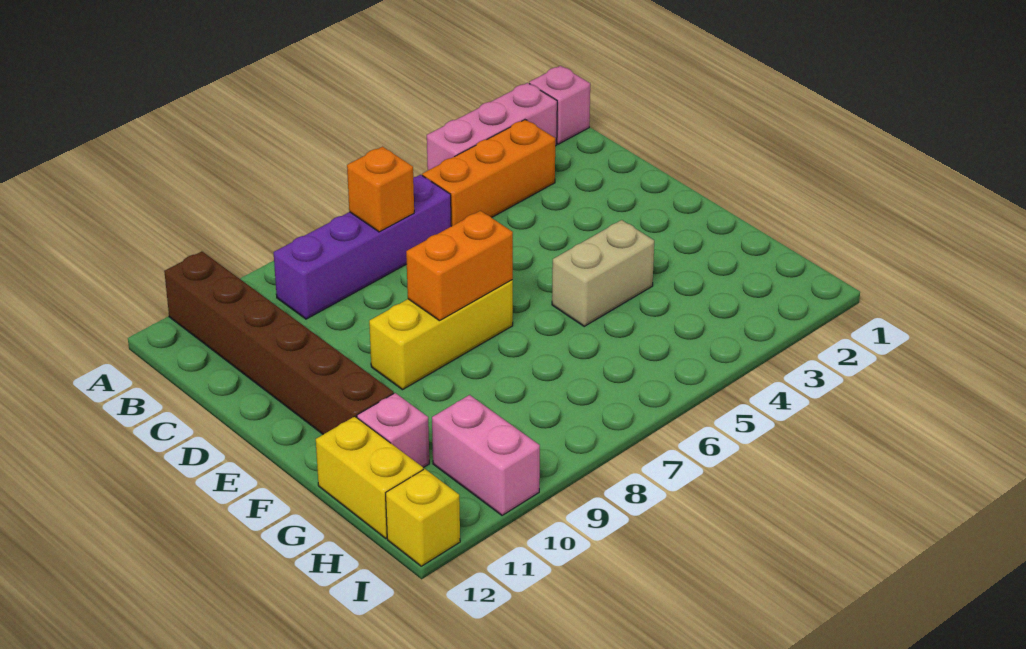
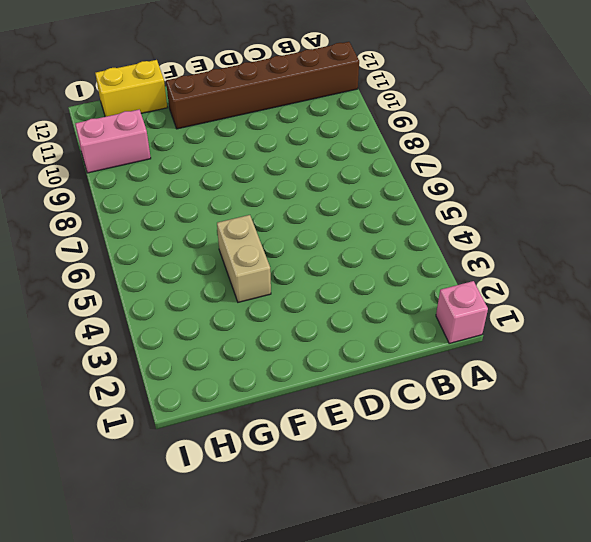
none -> pink 1x3 brick [427,83,557,170]
none -> orange 1x3 brick [422,120,555,226]
none -> purple 1x4 brick [274,175,451,319]

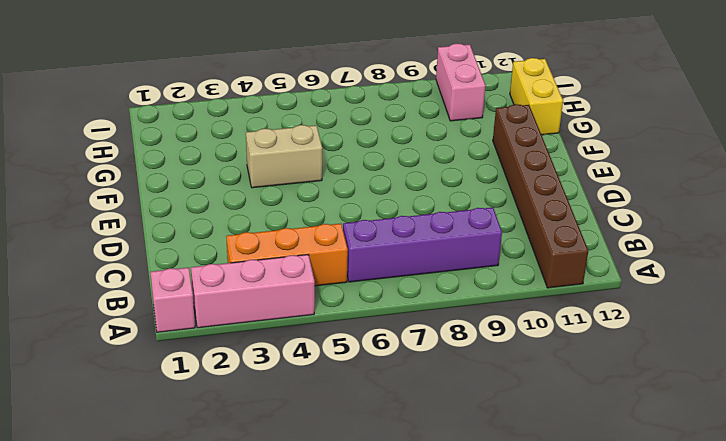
none -> yellow 1x3 brick [369,280,513,390]
none -> pink 1x1 brick [357,393,429,468]
none -> yellow 1x1 brick [386,469,460,566]

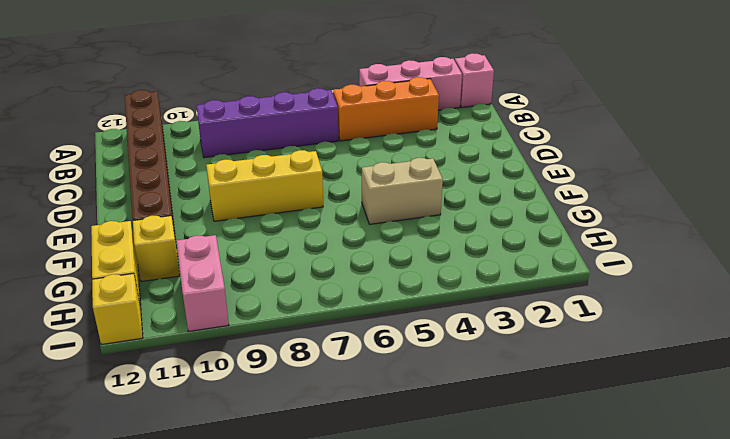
yellow 1x1 brick [133,216,180,282] -> pink 1x1 brick [357,393,429,468]
none -> orange 1x1 brick [347,147,414,232]
none -> orange 1x2 brick [406,211,513,321]

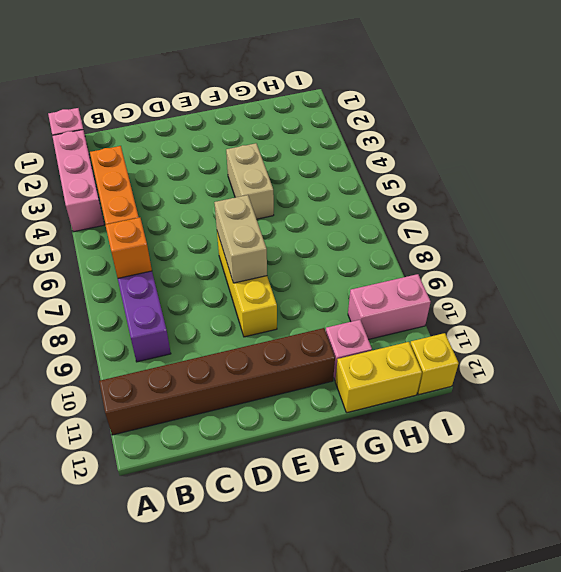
tan 1x2 brick [214,195,267,283] -> orange 1x2 brick [406,211,513,321]

